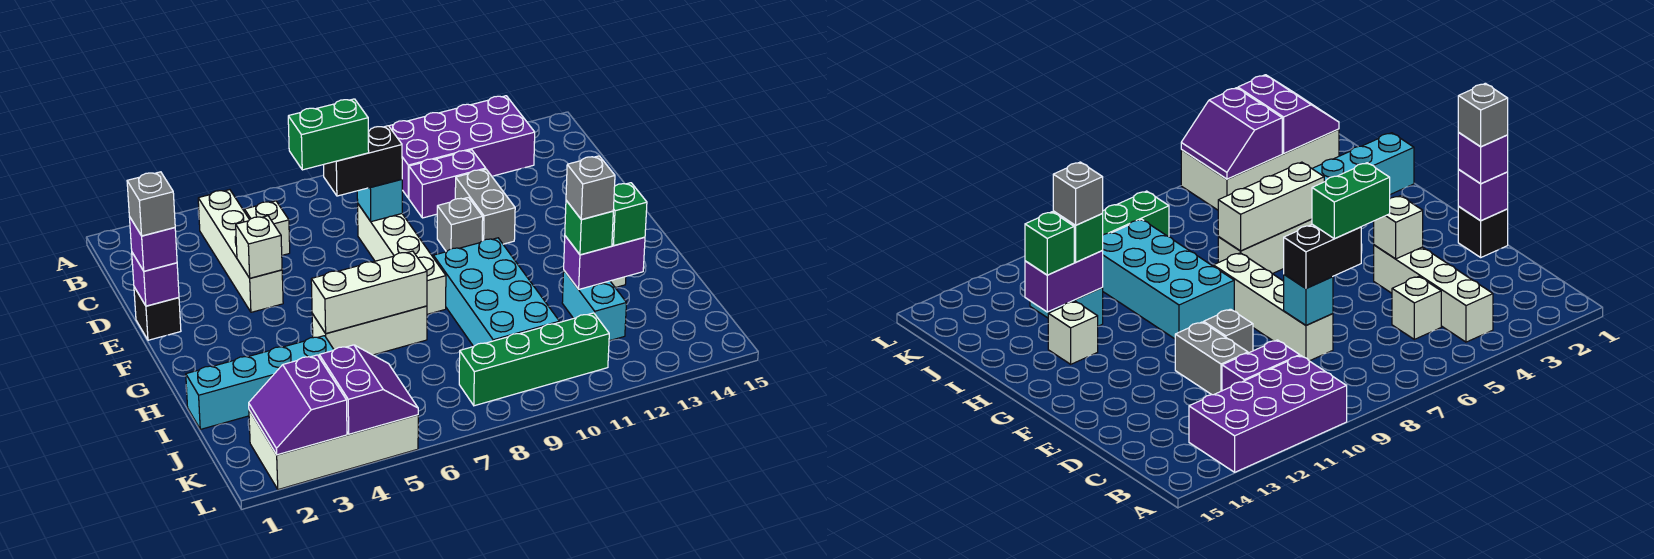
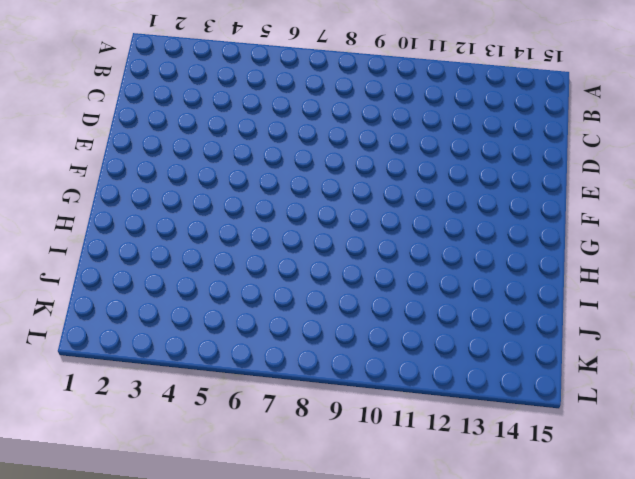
none -> purple 2x4 brick [389,96,535,198]
none -> white 1x4 brick [198,190,283,312]
none -> white 1x1 brick [245,201,290,255]

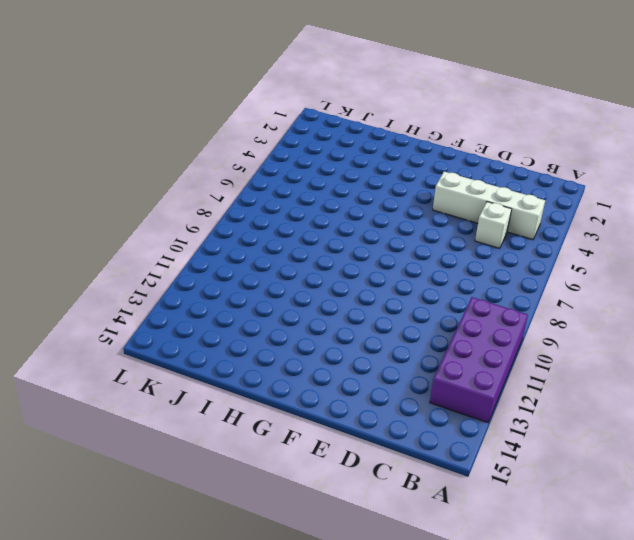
none -> purple 1x2 brick [409,150,486,218]
none -> white 1x4 brick [358,204,446,314]
none -> grey 1x2 brick [455,169,515,244]

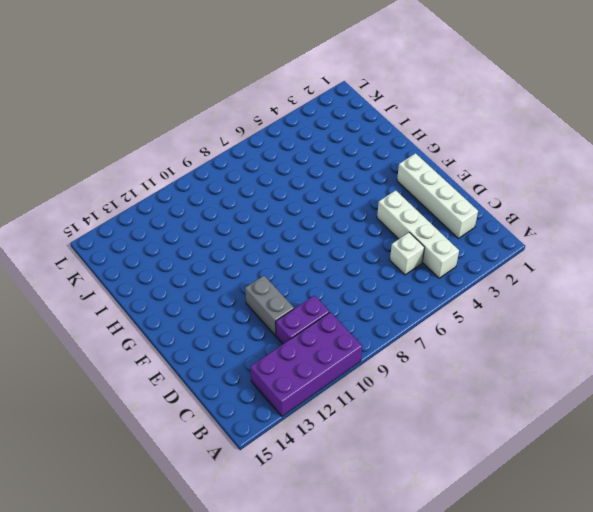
white 1x4 brick [397,153,478,238] -> white 1x4 brick moved to [358,204,446,314]
none -> black 1x1 brick [134,287,181,340]
none -> grey 1x1 brick [437,197,483,252]
none -> cyan 2x4 brick [433,238,559,347]

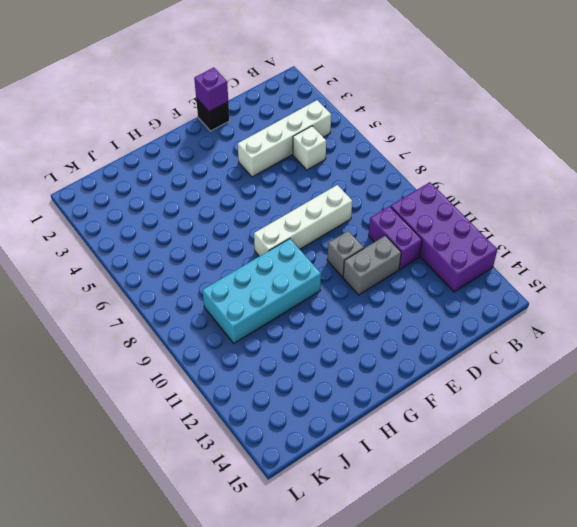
none -> white 1x3 brick [312,306,427,355]
none -> white 1x1 brick [1048,301,1098,364]
none -> cyan 1x4 brick [186,336,334,429]

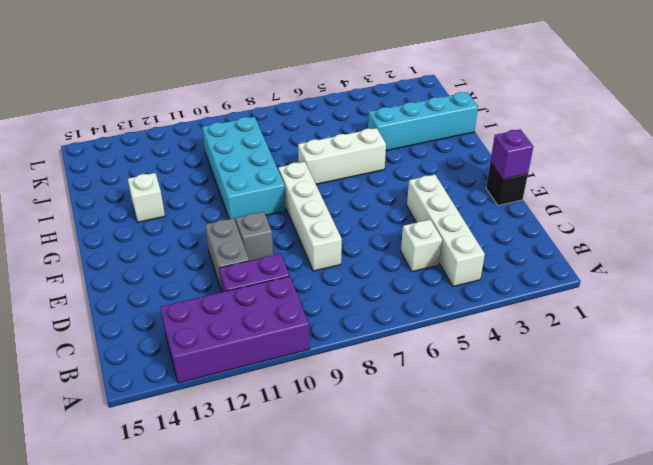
none -> cyan 1x2 brick [562,271,626,341]
none -> white 2x4 brick [249,410,418,490]
none -> green 1x4 brick [459,313,609,406]

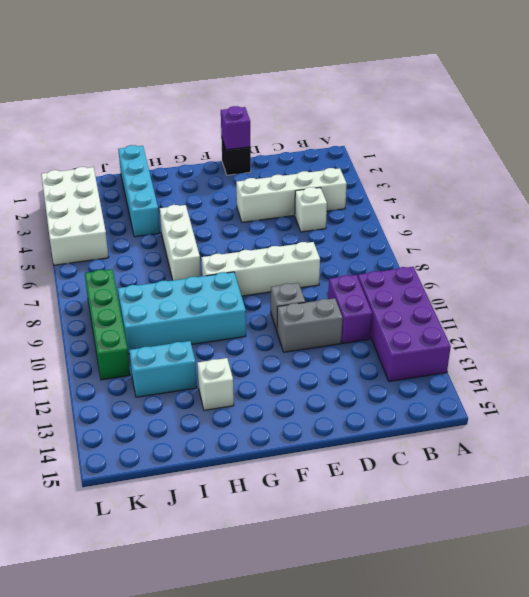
none -> cyan 1x1 brick [357,179,402,222]
none -> white 1x1 brick [236,216,282,278]
none -> white 1x3 brick [311,251,427,334]

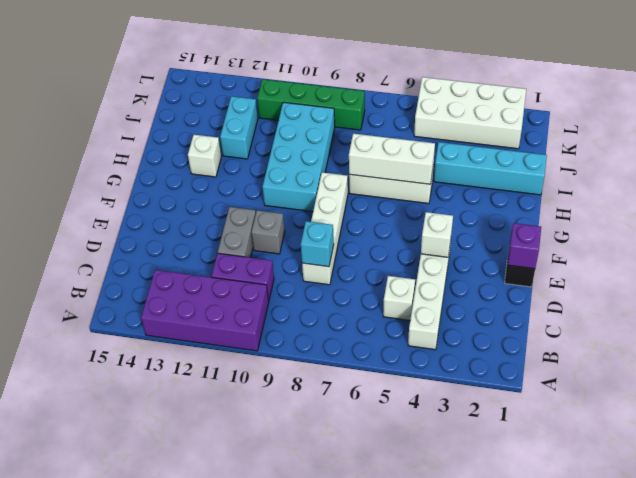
none -> purple 1x2 brick [564,236,645,289]
none -> purple 2x2 slope [249,355,347,455]
none -> purple 2x2 slope [319,345,418,434]

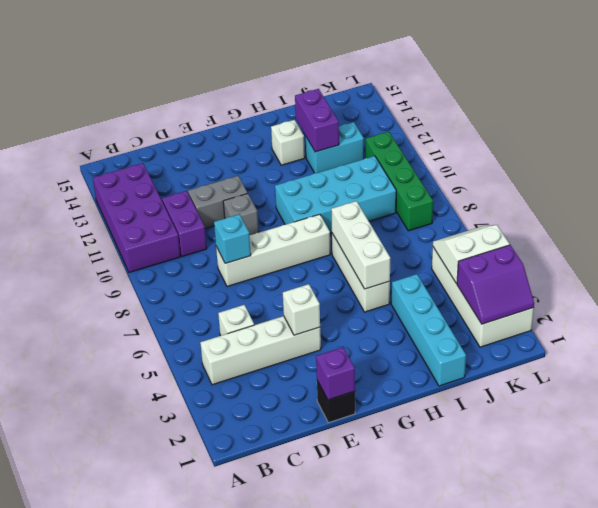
white 2x2 slope [433,225,510,284] -> purple 2x2 slope [319,345,418,434]
none -> black 1x2 brick [324,126,402,196]
none -> purple 1x1 brick [129,217,177,271]
none -> green 1x1 brick [565,200,613,255]

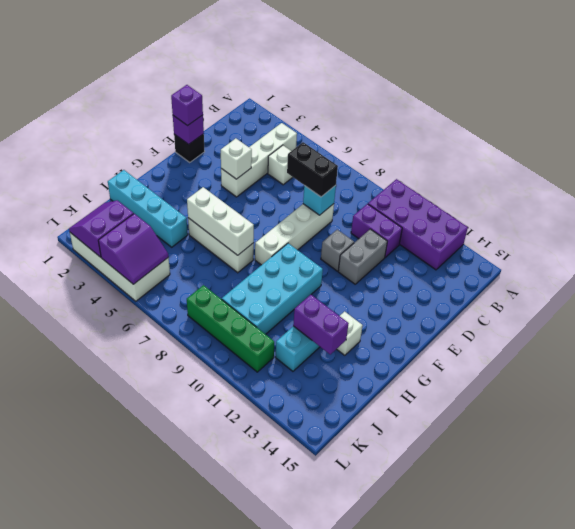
none -> green 1x1 brick [565,200,613,255]
none -> green 1x1 brick [612,183,647,246]
none -> green 1x2 brick [288,99,369,170]

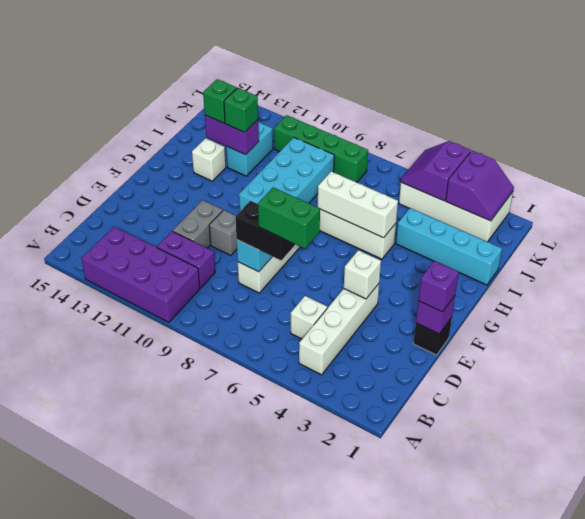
none -> grey 1x1 brick [127,172,175,236]
none -> grey 1x1 brick [566,156,615,220]

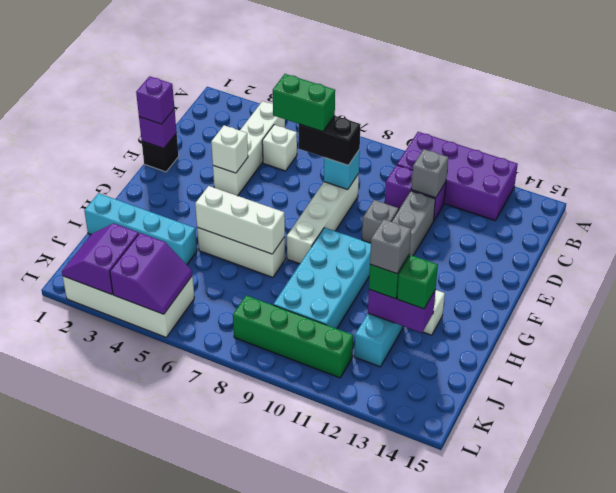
grey 1x1 brick [411,149,448,198] -> grey 1x1 brick moved to [127,172,175,236]

